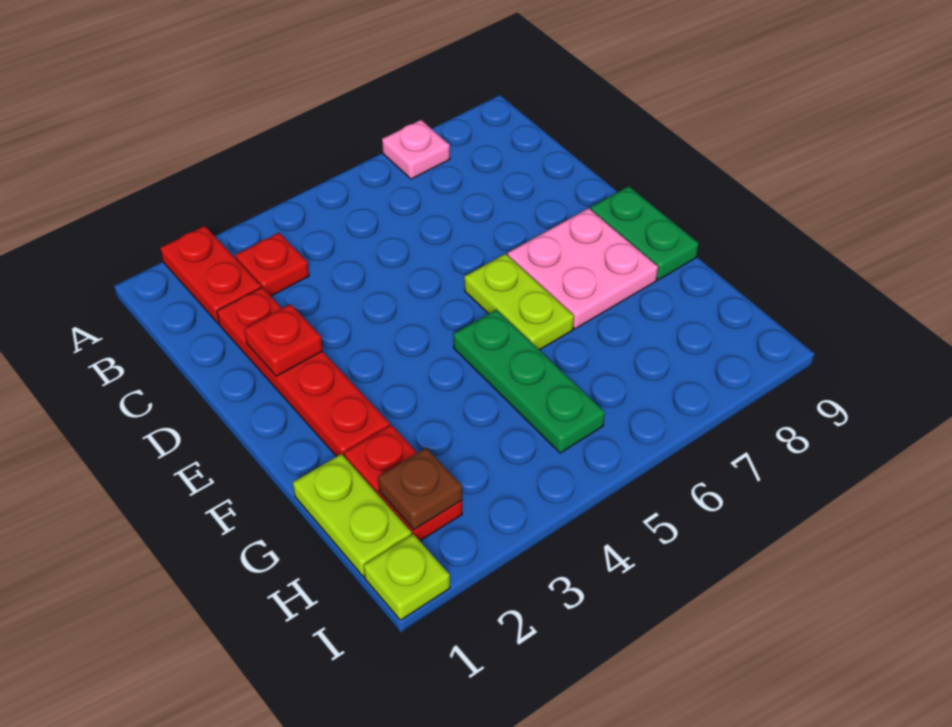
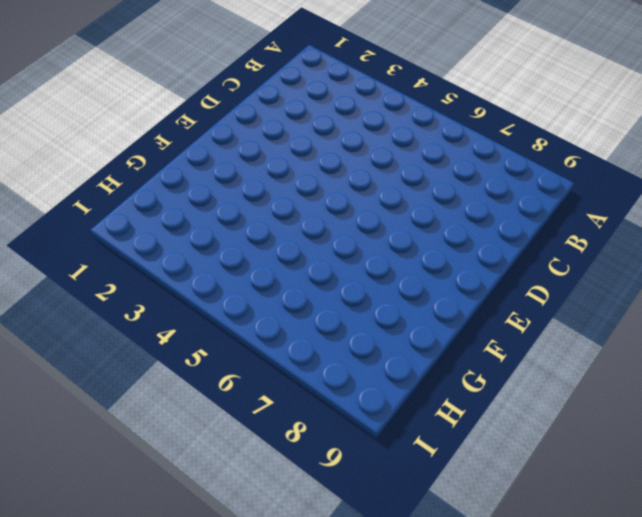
none -> red 1x2 plate [160,226,261,324]
none -> pink 1x1 plate [382,120,450,179]
none -> red 1x1 plate [235,233,309,296]

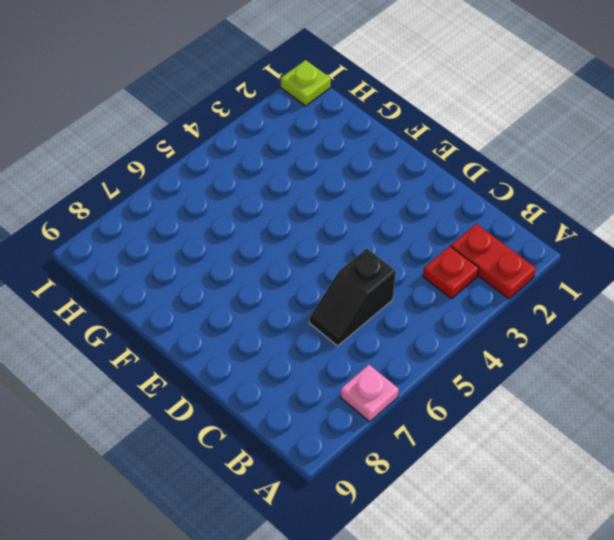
black 1x2 slope [309,249,396,346] -> none
none -> red 1x4 plate [217,287,390,457]
none -> lime 1x2 plate [464,254,574,350]
none -> pink 2x2 plate [508,208,658,329]

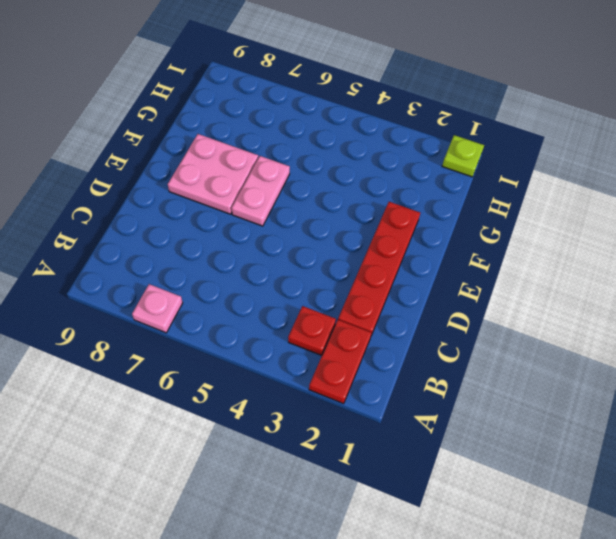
pink 1x2 plate [232,156,290,226] -> lime 1x2 plate [464,254,574,350]
none -> green 1x2 plate [591,186,699,280]
none -> green 1x3 plate [454,310,605,453]
none -> lime 1x2 plate [293,454,412,577]

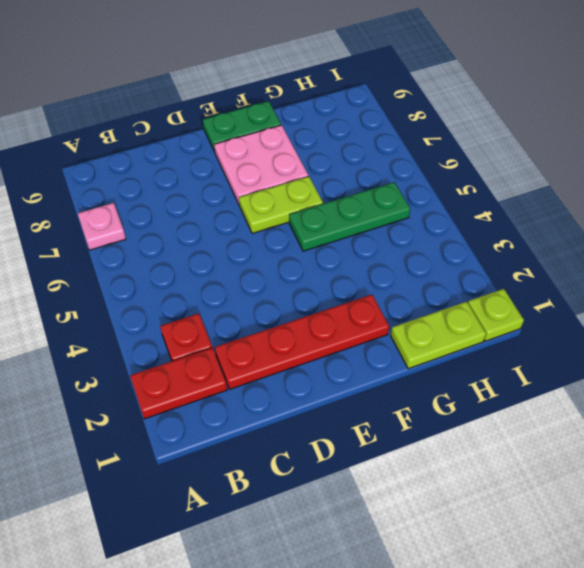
none -> red 1x2 plate [344,425,462,541]
none -> red 1x1 plate [244,304,323,376]
none -> brown 1x1 plate [378,448,462,530]

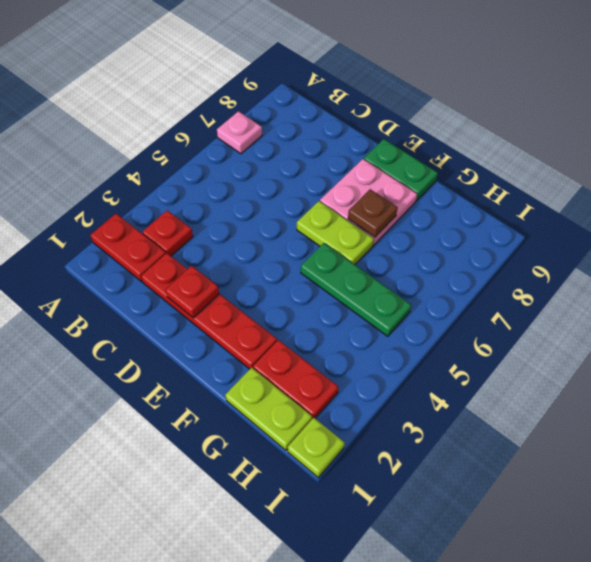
brown 1x1 plate [348,189,398,237] -> brown 1x1 plate moved to [378,448,462,530]

